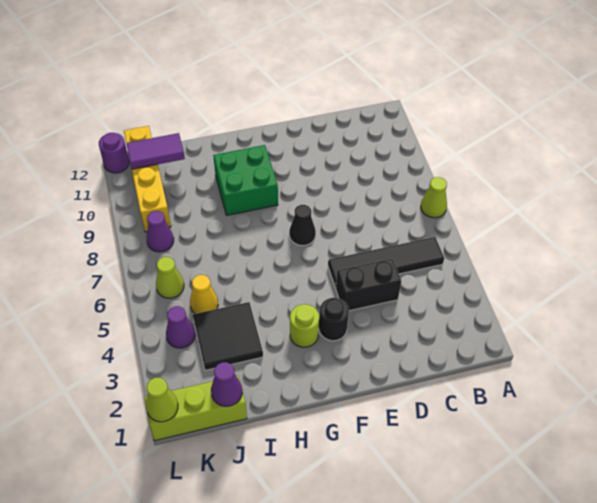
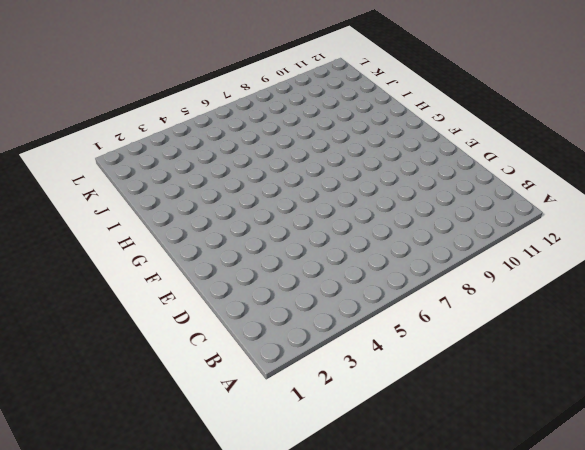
none -> lime 1x1 cone [421,177,447,218]
none -> black 1x4 tile [328,237,444,288]
none -> black 1x2 brick [336,258,401,311]

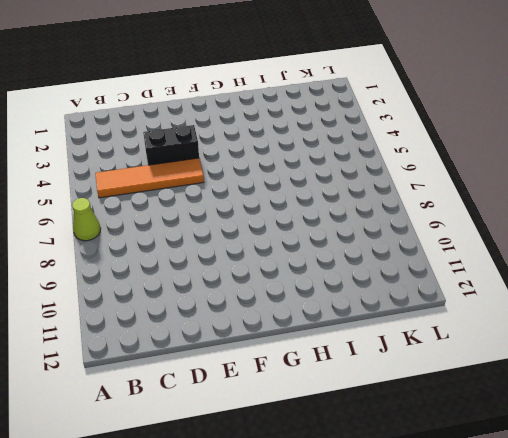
orange 1x4 tile [95,158,204,198] -> black 1x4 tile [328,237,444,288]
none -> black 1x1 round brick [319,298,349,341]
none -> black 1x1 cone [289,205,316,246]
none -> lime 1x1 round brick [290,304,319,347]

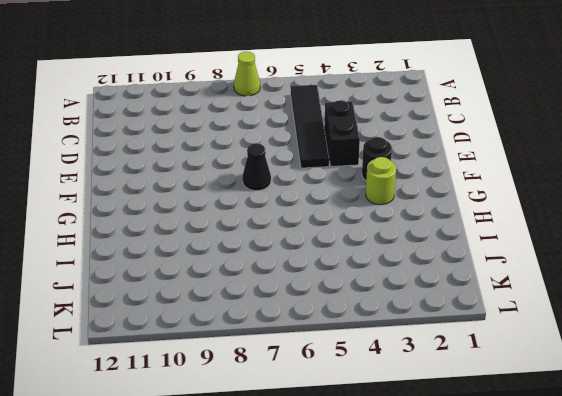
none -> green 2x2 brick [213,145,278,215]
none -> black 2x2 tile [193,302,263,370]
none -> lime 1x3 brick [144,376,247,441]

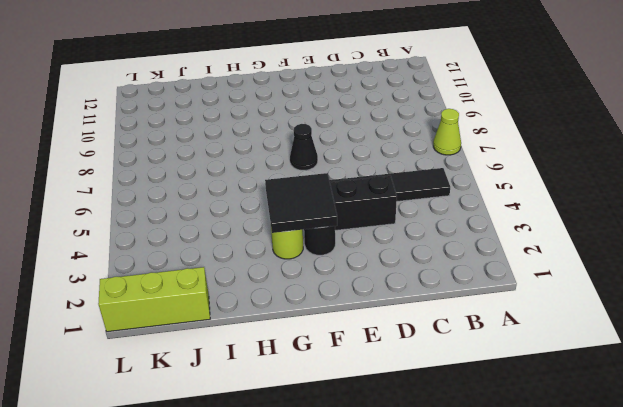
black 2x2 tile [265,173,337,233] -> black 2x2 tile moved to [193,302,263,370]
none -> green 2x2 brick [213,145,278,215]
none -> yellow 1x1 cone [190,275,218,314]
none -> purple 1x1 cone [166,306,195,348]

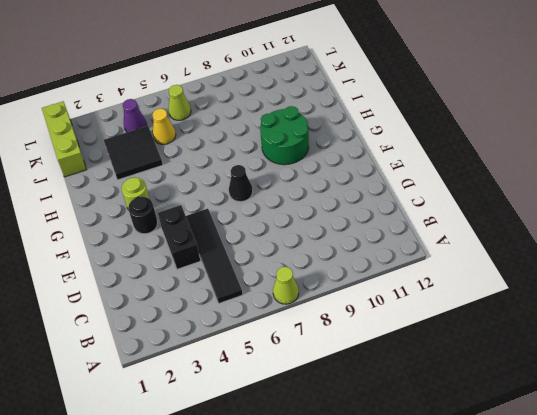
green 2x2 round brick [260,106,309,165] -> green 2x2 brick [213,145,278,215]
none -> purple 1x1 cone [147,211,174,252]
none -> yellow 1x4 brick [124,126,171,232]
none -> purple 1x1 round brick [99,133,129,173]

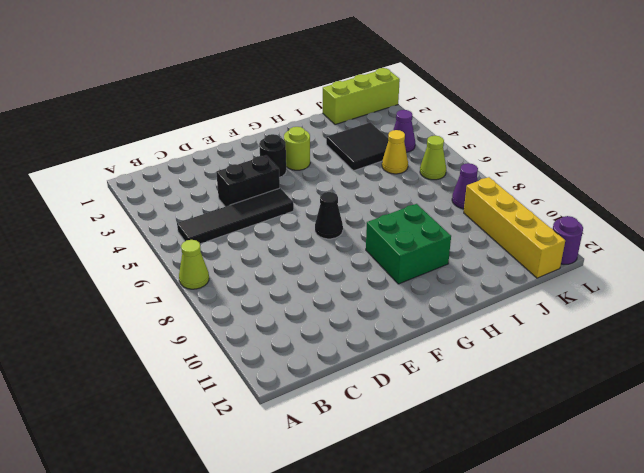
none -> purple 1x1 cone [211,362,242,406]
none -> purple 1x2 tile [126,133,185,169]
none -> lime 1x1 cone [146,378,178,422]

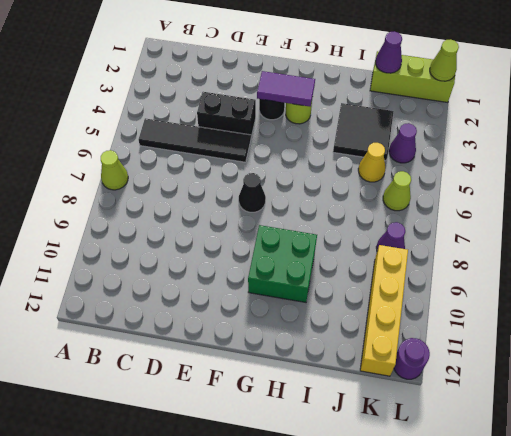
purple 1x2 tile [257,71,315,106] -> purple 1x2 tile moved to [126,133,185,169]

